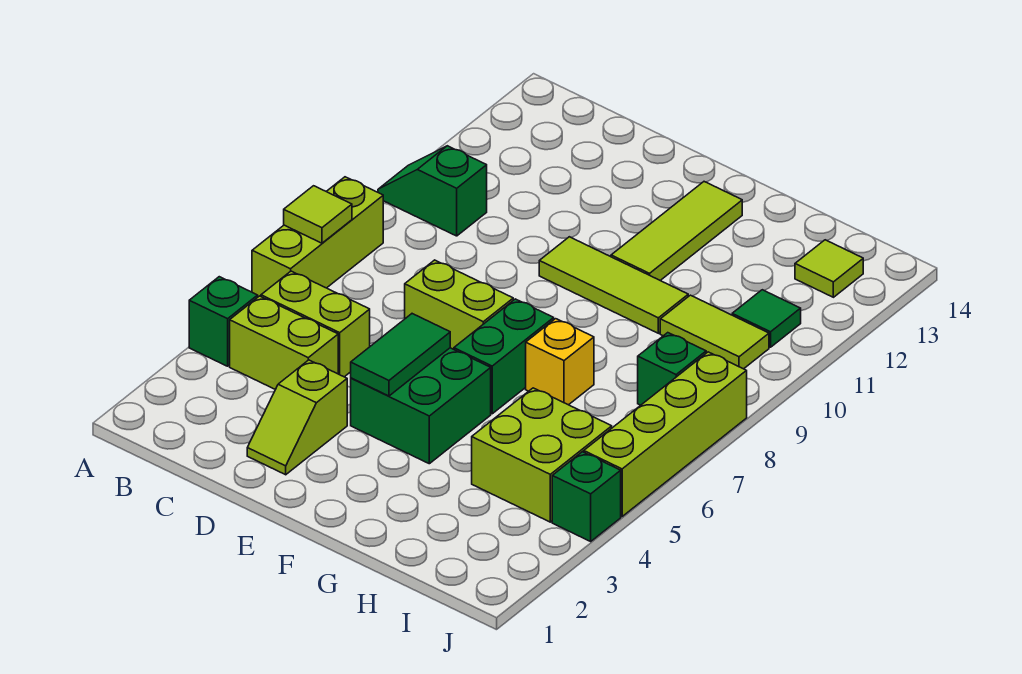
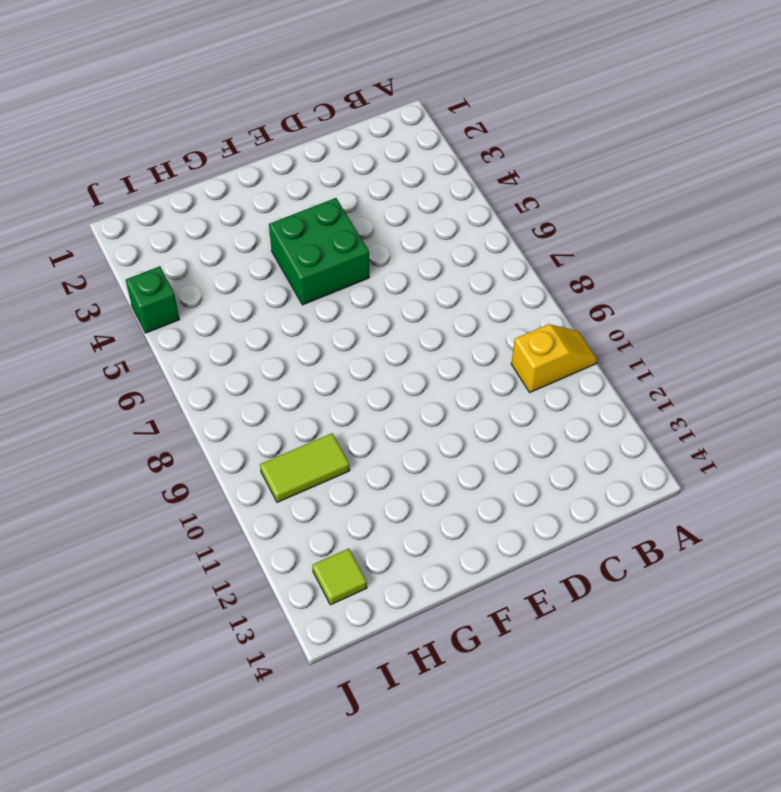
yellow 1x2 slope [511,324,597,392] -> green 1x2 slope [378,146,487,236]
none -> green 1x1 brick [189,277,258,366]
none -> lime 1x3 brick [252,177,383,297]
none -> lime 1x2 brick [230,296,338,389]

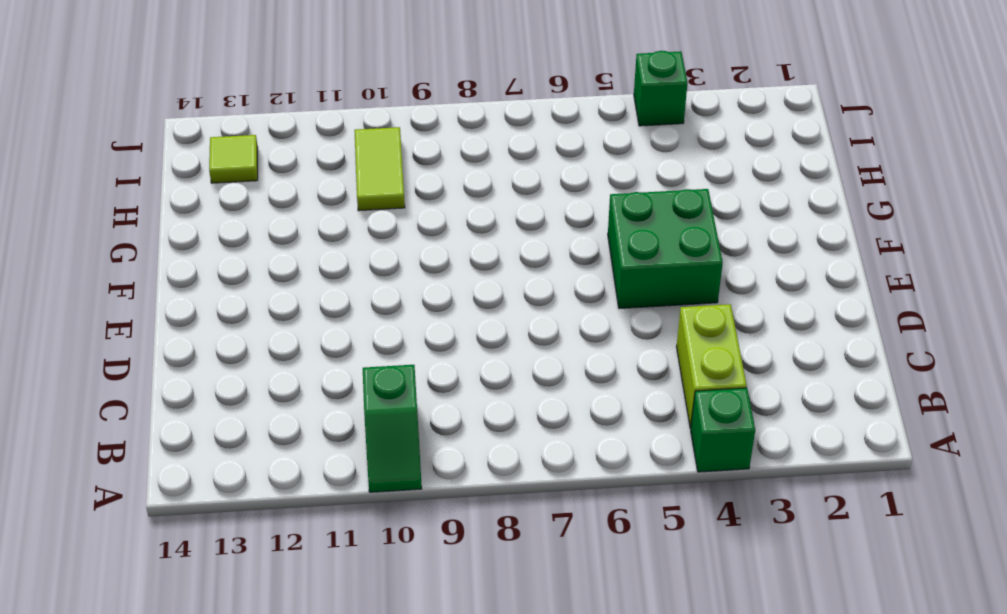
none -> lime 1x3 brick [252,177,383,297]
none -> lime 1x2 brick [261,271,370,377]
none -> lime 1x2 slope [247,360,347,475]

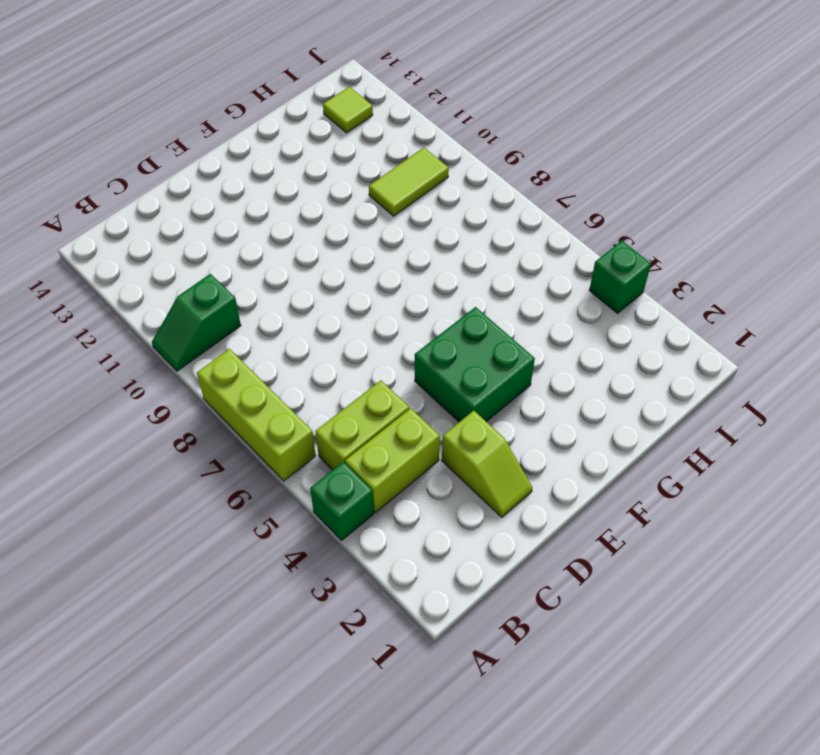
none -> lime 1x2 brick [405,260,513,349]
none -> lime 1x3 tile [539,237,688,333]
none -> green 1x2 brick [454,299,554,414]

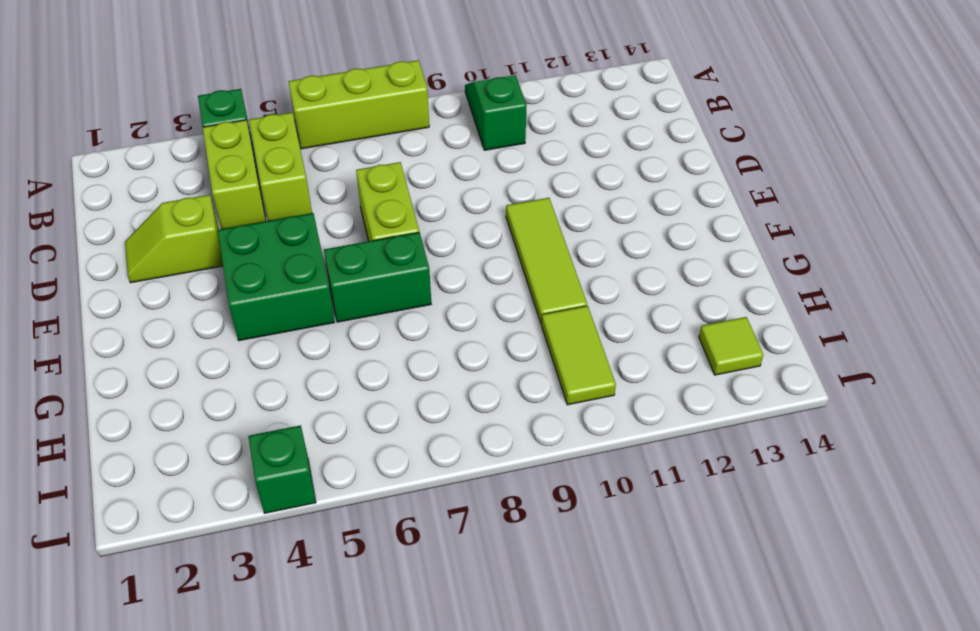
none -> lime 1x3 tile [611,182,742,281]
none -> yellow 1x1 brick [526,319,594,405]
none -> lime 2x2 brick [472,388,612,522]

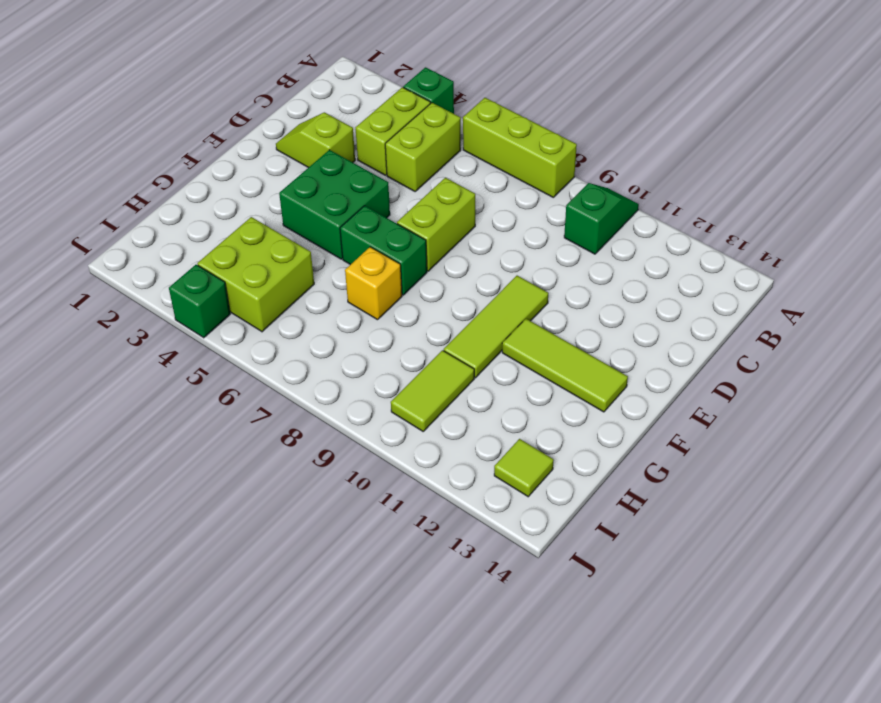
none -> green 1x1 brick [638,333,706,405]
none -> green 1x1 tile [732,290,801,347]
none -> lime 1x4 brick [584,352,747,516]

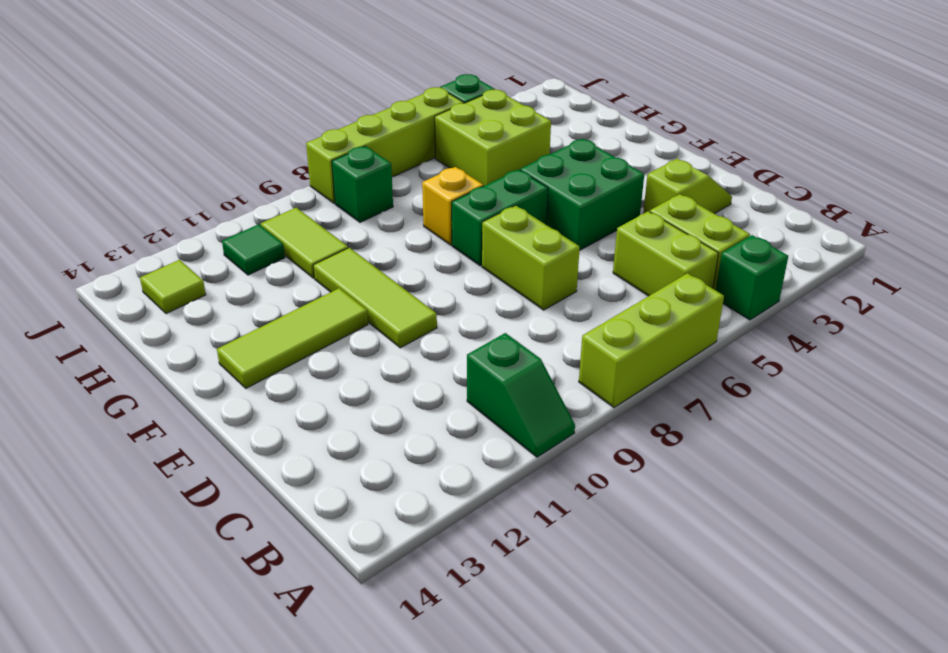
none -> lime 1x1 tile [284,186,352,243]
none -> green 1x2 tile [351,314,450,396]

